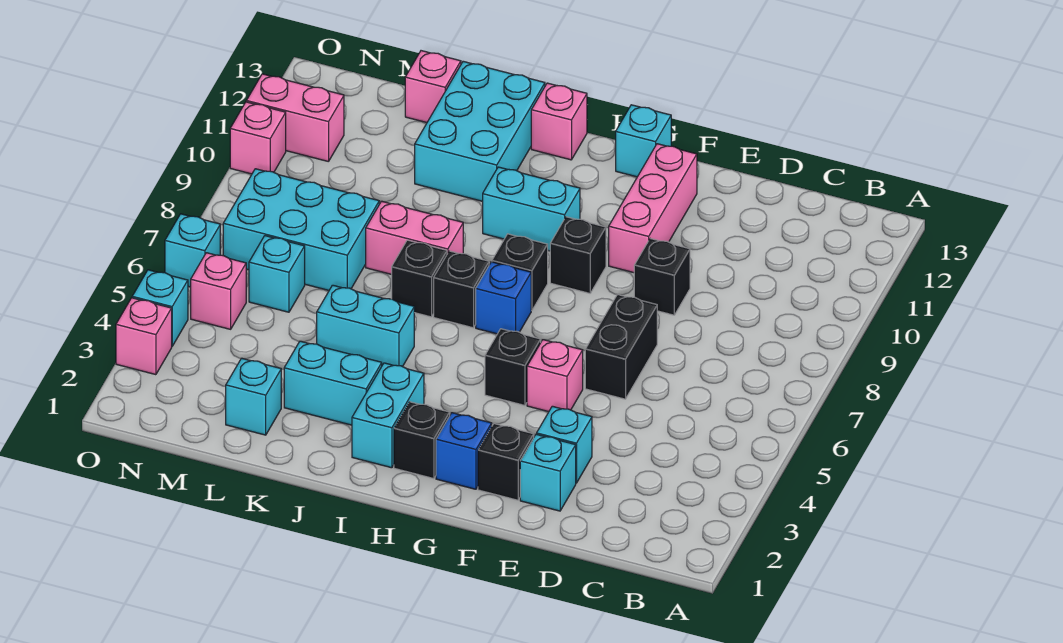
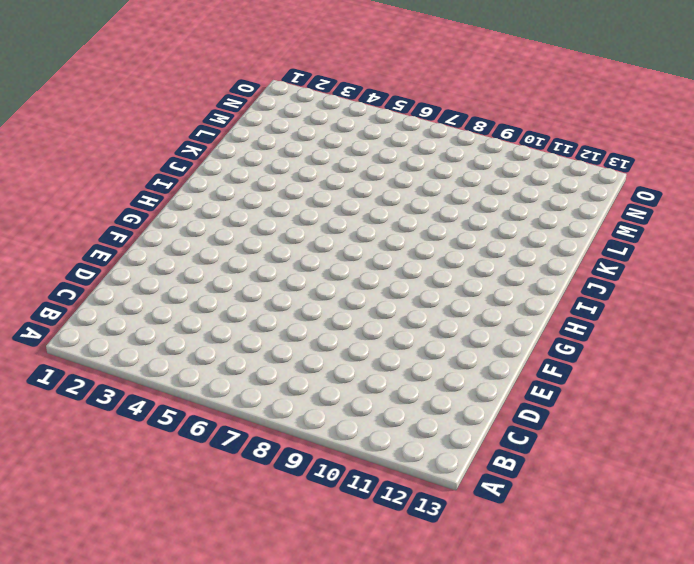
none -> cyan 1x1 brick [520,434,576,511]
none -> cyan 1x1 brick [537,406,592,483]
none -> black 1x2 brick [585,294,657,399]
none -> black 1x1 brick [634,239,690,315]

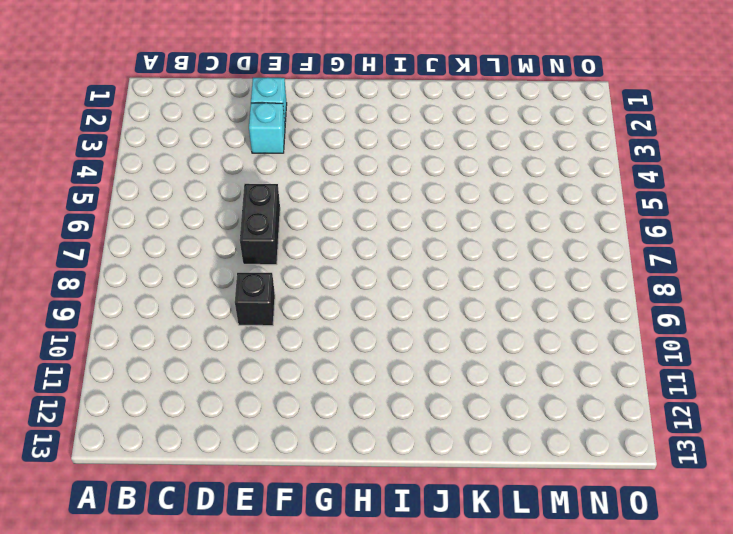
none -> black 1x1 brick [478,424,534,500]
none -> pink 1x1 brick [527,340,583,412]
none -> pink 1x3 brick [609,144,697,273]
none -> blue 1x1 brick [436,413,492,489]

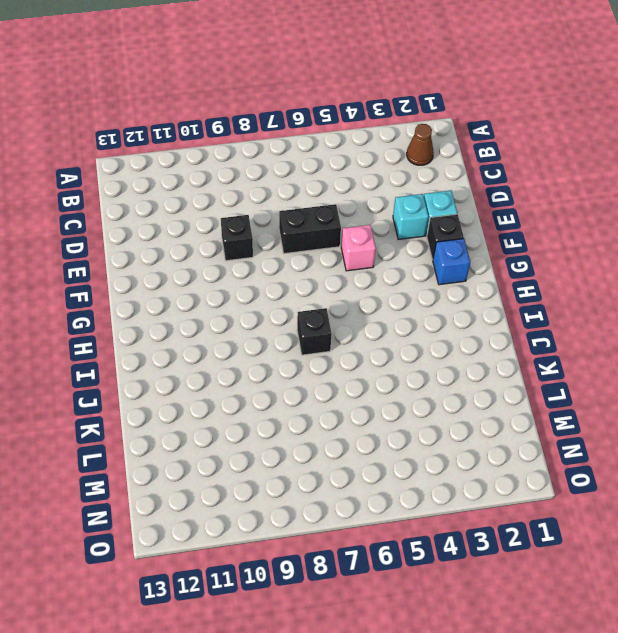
brown 1x1 cone [407,124,434,165] -> none
none -> pink 1x3 brick [609,144,697,273]
none -> black 1x1 brick [485,329,541,405]
none -> black 1x1 brick [550,217,606,293]
none -> cyan 1x1 brick [616,105,671,177]

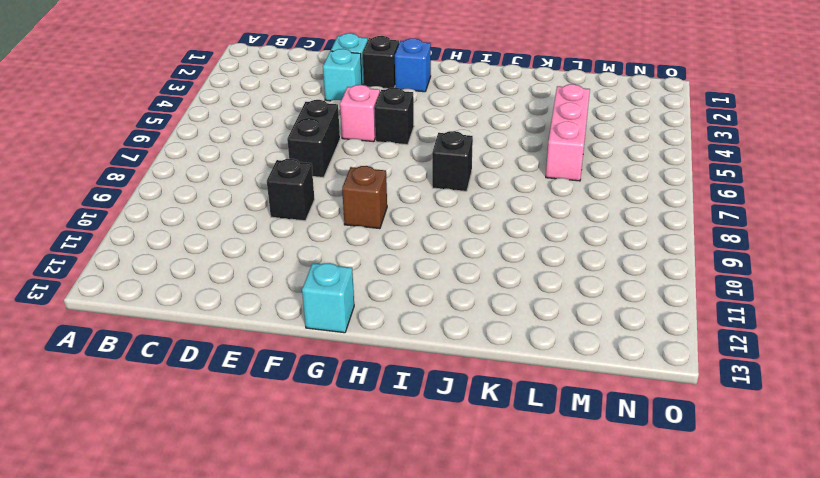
brown 1x1 brick [342,166,387,229] -> black 1x1 brick [550,217,606,293]
pink 1x3 brick [546,84,590,181] -> pink 1x3 brick moved to [609,144,697,273]
none -> black 1x1 brick [394,402,450,479]
none -> blue 1x1 brick [476,262,531,334]
none -> black 1x1 brick [492,234,548,311]
none -> cyan 1x2 brick [483,167,580,251]

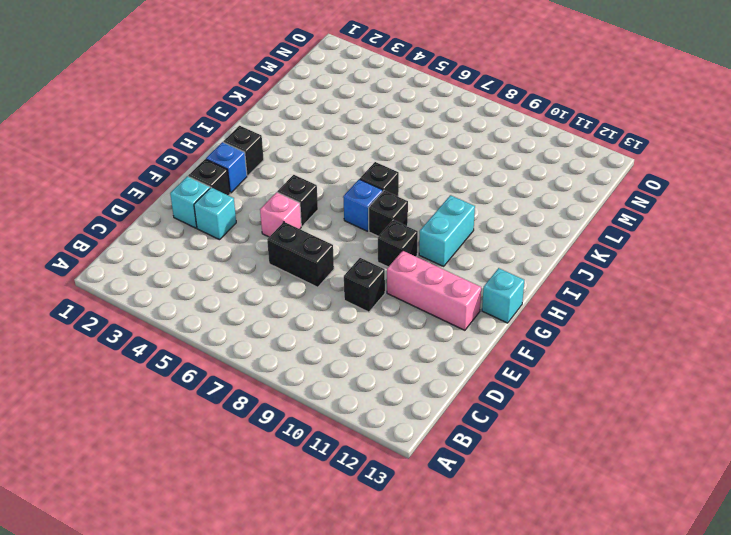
none -> cyan 1x2 brick [352,363,424,468]
none -> pink 1x1 brick [531,83,587,160]
none -> cyan 1x2 brick [284,341,382,425]
none -> cyan 1x2 brick [317,285,414,367]

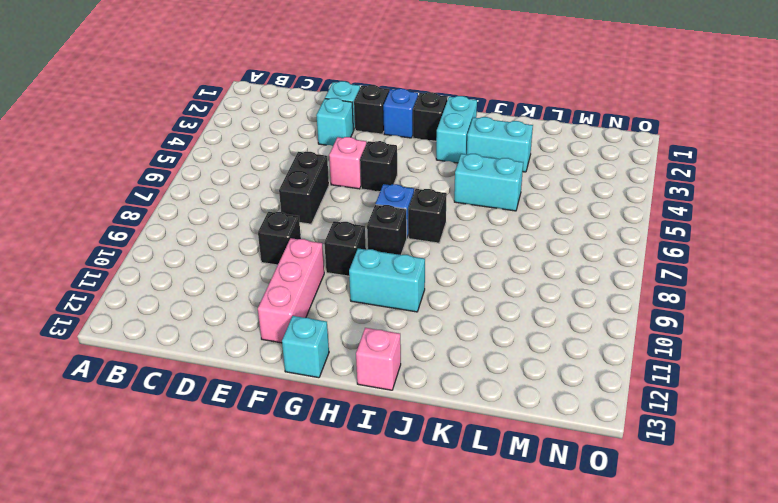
none -> black 1x1 brick [392,240,447,317]
none -> pink 1x2 brick [366,201,463,275]
none -> cyan 2x3 brick [415,61,545,201]
none -> cyan 1x1 brick [226,358,281,435]

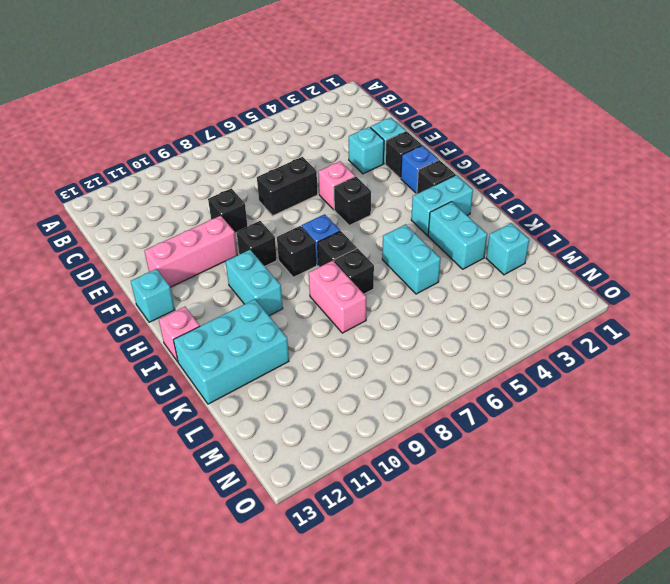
none -> cyan 2x3 brick [223,169,379,290]
none -> pink 1x1 brick [405,51,461,123]
none -> cyan 1x1 brick [249,236,305,312]
none -> pink 1x1 brick [191,253,246,329]

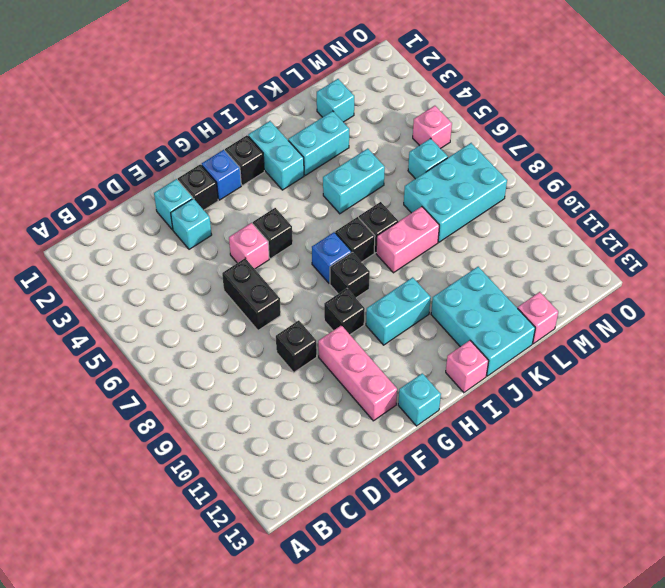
none -> pink 1x2 brick [246,74,344,162]
none -> pink 1x1 brick [116,298,172,375]
none -> cyan 1x1 brick [132,270,188,346]
none -> cyan 1x1 brick [165,214,220,287]

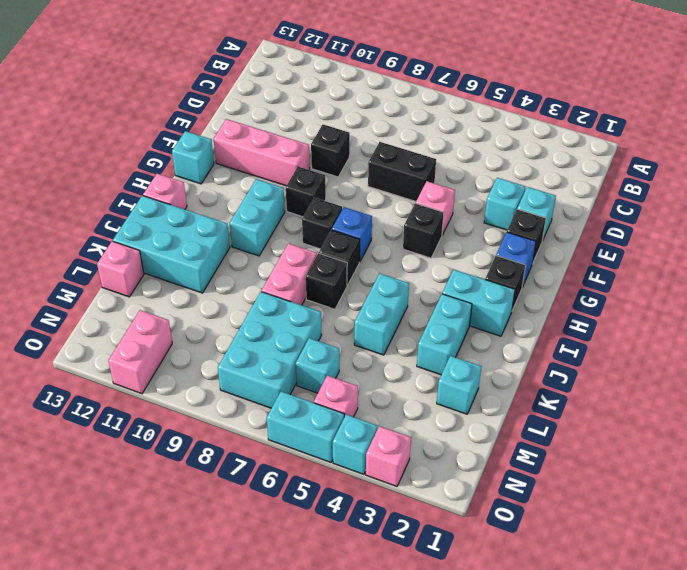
cyan 1x2 brick [267,391,344,462] -> cyan 1x1 brick [165,214,220,287]
none -> pink 1x1 brick [230,102,286,174]

